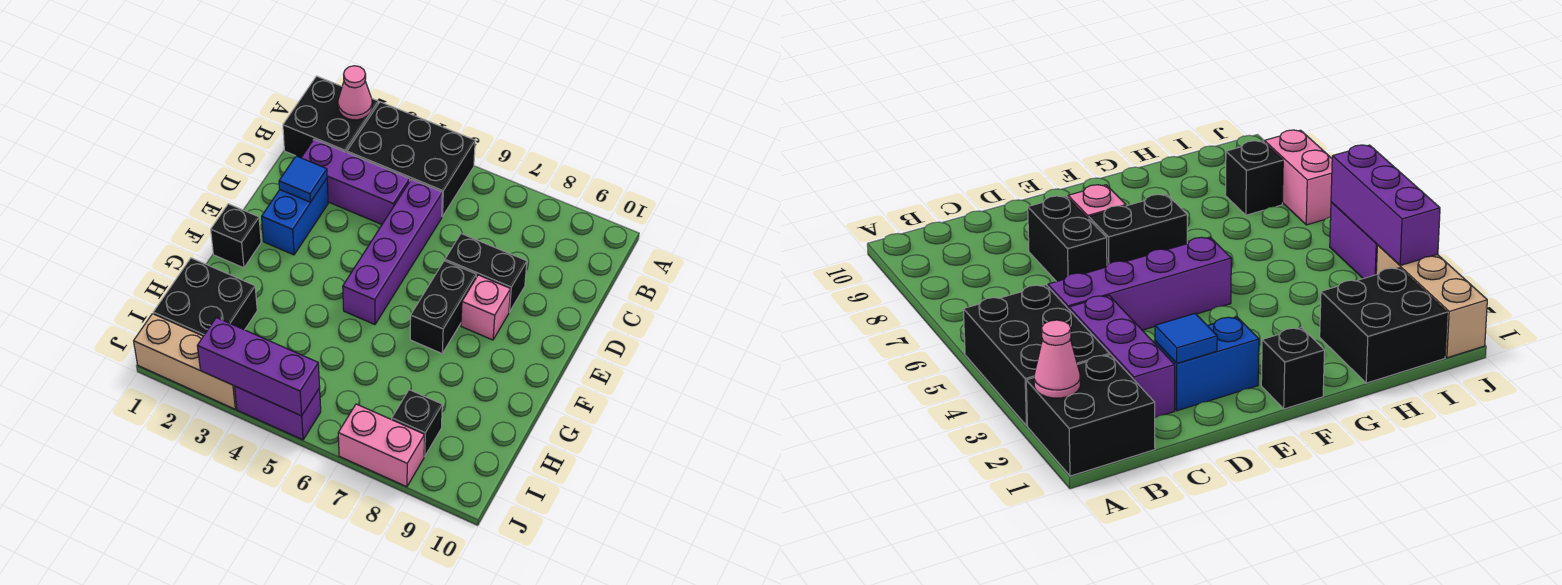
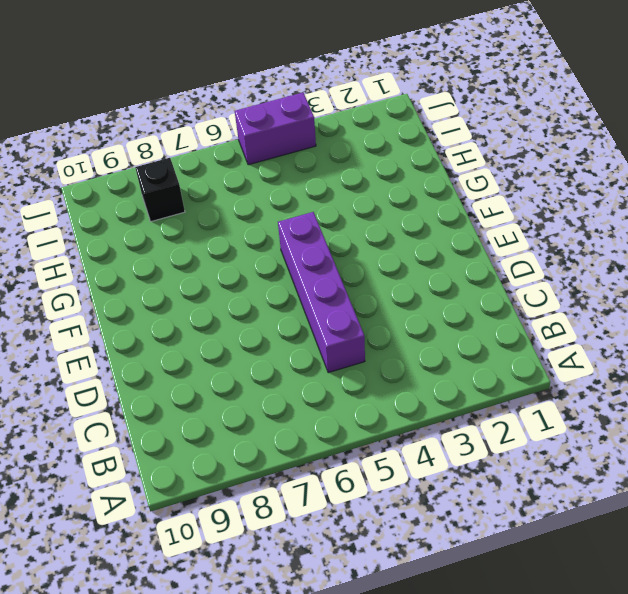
none -> black 2x2 brick [283,76,378,158]
none -> black 2x3 brick [347,102,475,217]
none -> purple 1x3 brick [301,139,410,224]

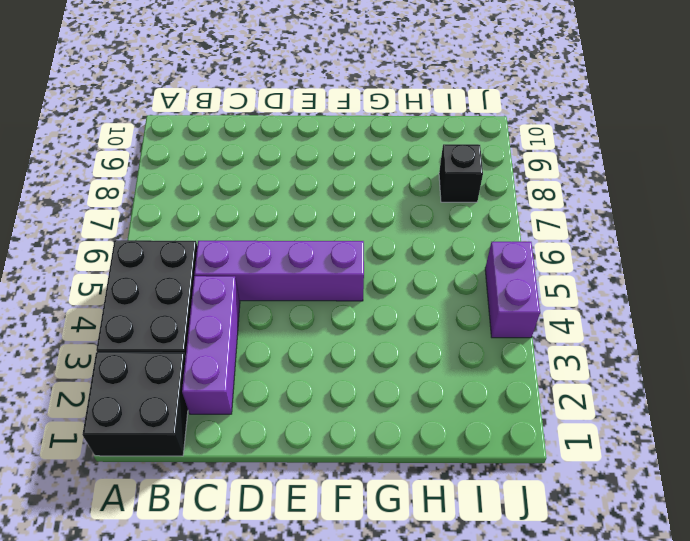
none -> blue 1x2 brick [262,179,328,255]
none -> black 1x2 brick [445,234,527,312]
none -> black 1x2 brick [410,261,476,354]

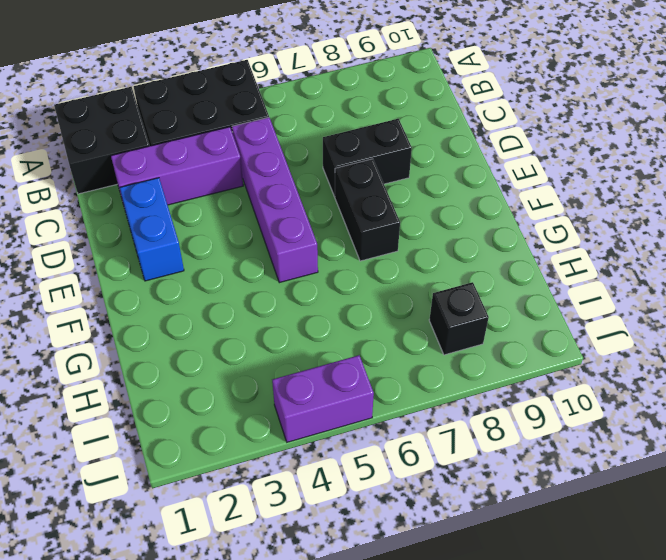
none -> pink 1x1 brick [461,275,511,340]
none -> black 1x1 brick [211,204,261,268]
none -> black 2x2 brick [153,258,257,336]

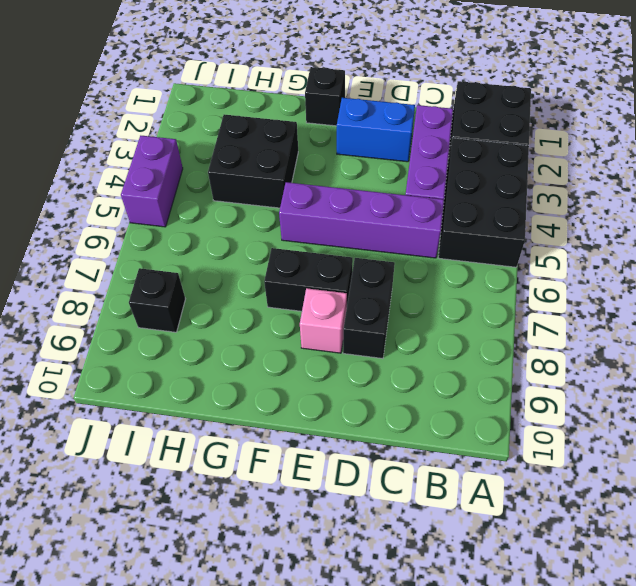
black 2x2 brick [208,114,298,208] -> black 2x2 brick moved to [153,258,257,336]
none -> tan 1x3 brick [134,314,237,409]
none -> pink 1x2 brick [338,404,425,487]
none -> pink 1x1 cone [338,66,372,120]

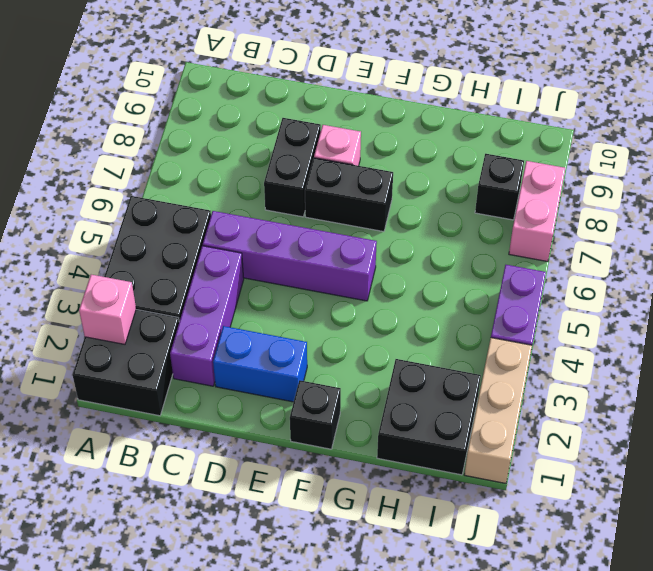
pink 1x1 brick [79,275,136,344] -> pink 1x1 cone [338,66,372,120]
none -> blue 1x1 tile [279,156,327,202]
none -> purple 1x3 brick [197,318,320,416]

